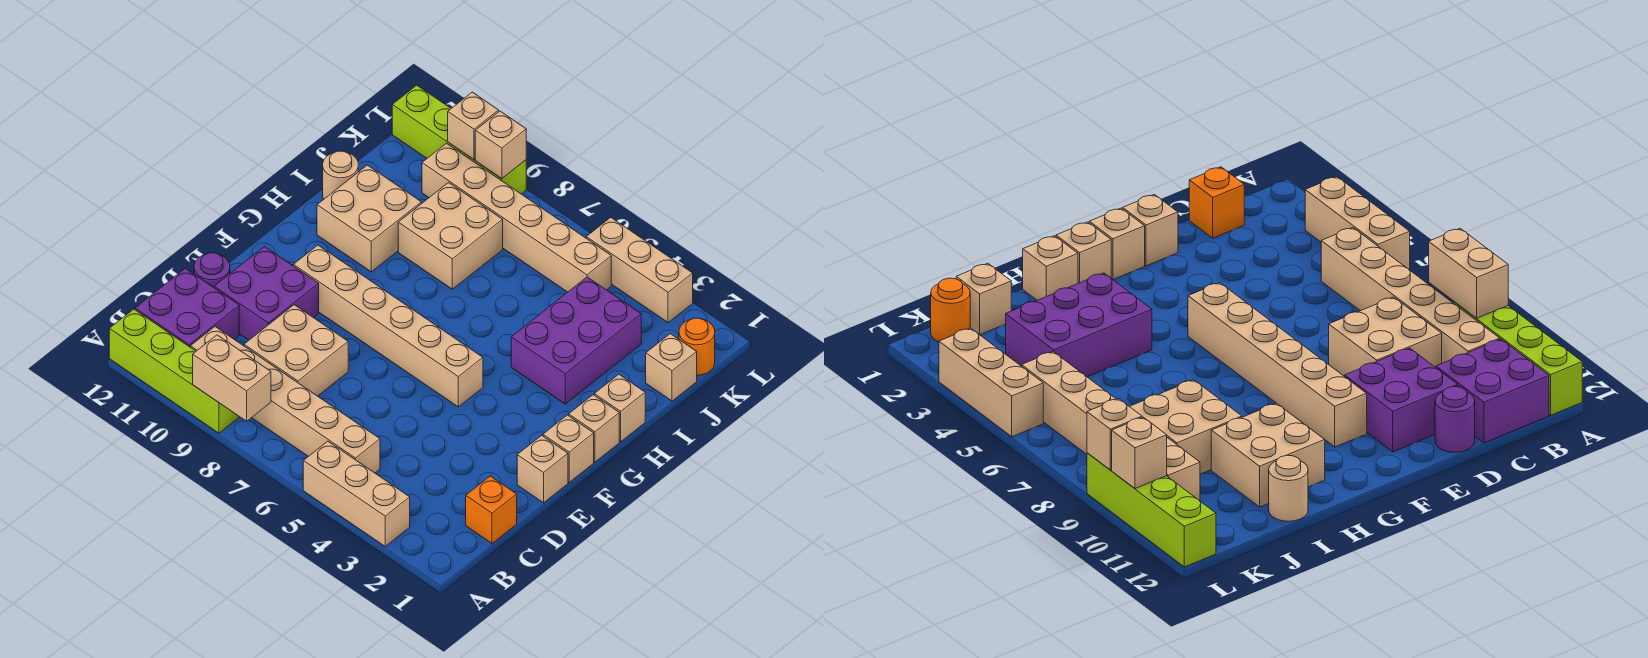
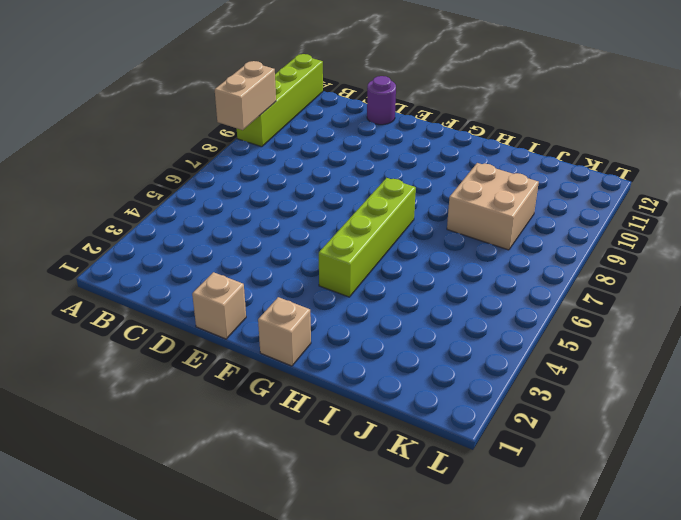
lime 1x4 brick [319,178,416,297] -> lime 1x4 brick moved to [392,85,526,194]
none -> tan 1x3 brick [303,441,410,546]
none -> tan 1x6 brick [191,327,380,473]
none -> purple 2x2 brick [135,268,239,347]

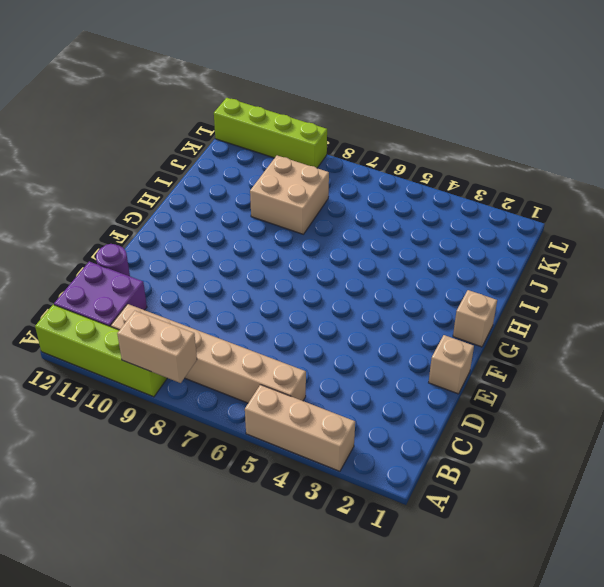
none -> orange 1x1 brick [466,476,517,543]
none -> tan 2x2 brick [244,305,348,396]
none -> purple 2x2 brick [214,247,319,340]

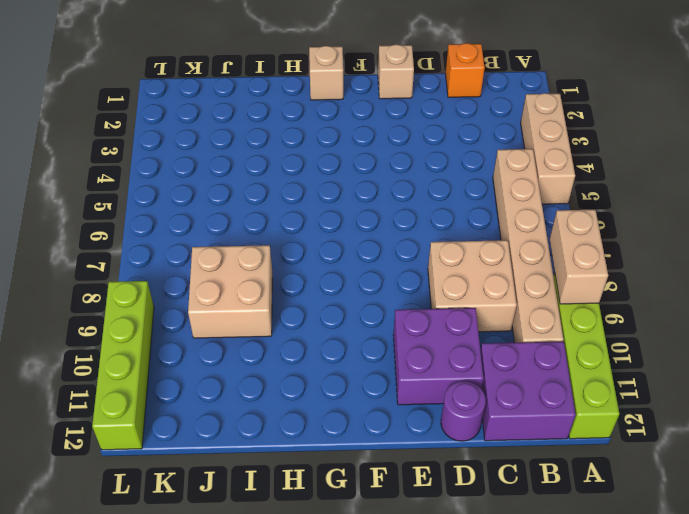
none -> tan 1x1 brick [543,415,594,482]
none -> tan 1x6 brick [293,245,483,407]
none -> tan 1x1 brick [594,374,645,442]

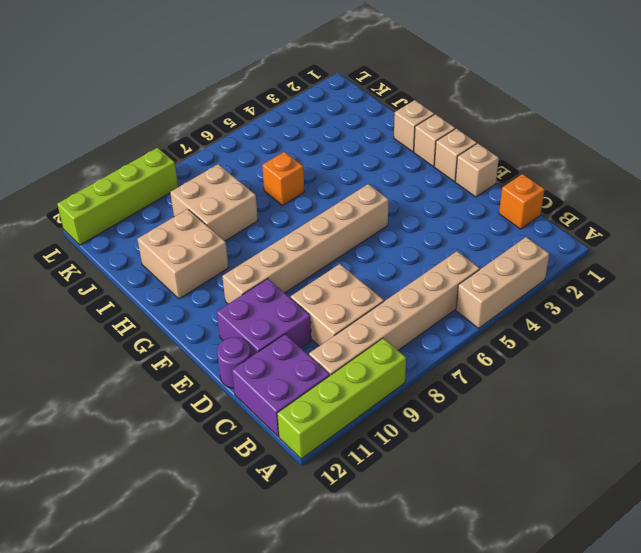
orange 1x1 brick [262,152,304,206] -> none
none -> purple 2x3 brick [511,277,641,404]
none -> tan 1x1 round brick [323,151,358,199]
none -> tan 1x1 brick [646,334,697,401]

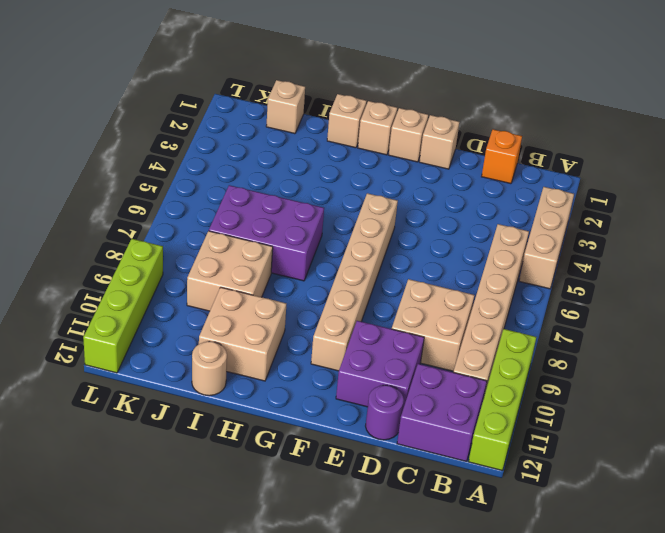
purple 2x3 brick [209,185,324,281] -> purple 2x3 brick moved to [511,277,641,404]
none -> orange 1x1 round brick [679,318,715,375]
none -> tan 1x6 brick [422,143,611,292]
none -> tan 1x3 brick [586,217,693,323]

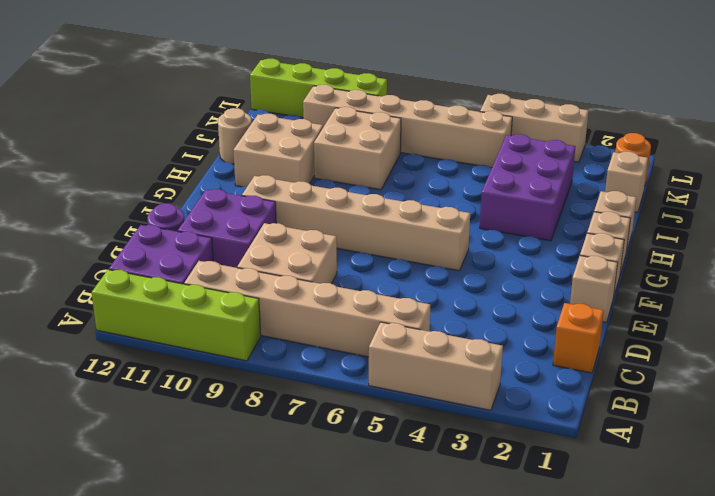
none -> tan 1x2 brick [193,335,271,421]
none -> tan 1x1 brick [475,111,526,179]
none -> tan 1x1 brick [448,92,499,160]

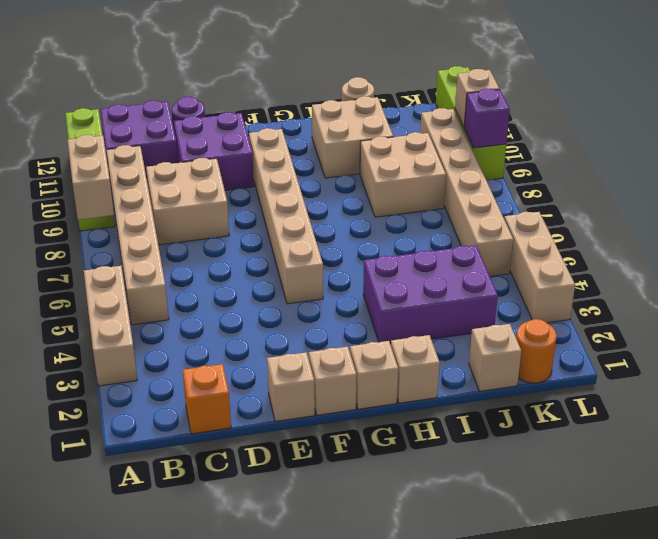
purple 1x1 brick [464,89,510,148] -> tan 1x1 brick [475,111,526,179]

